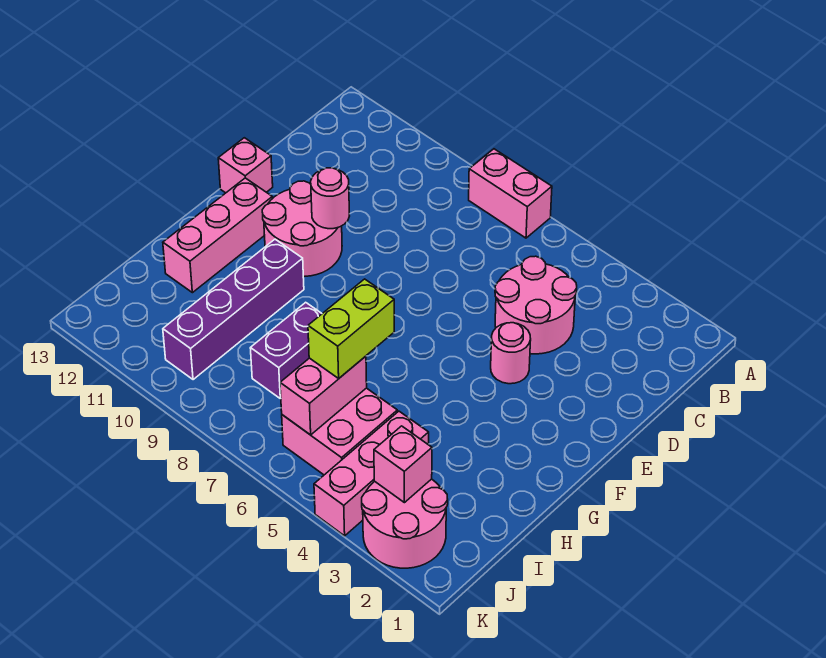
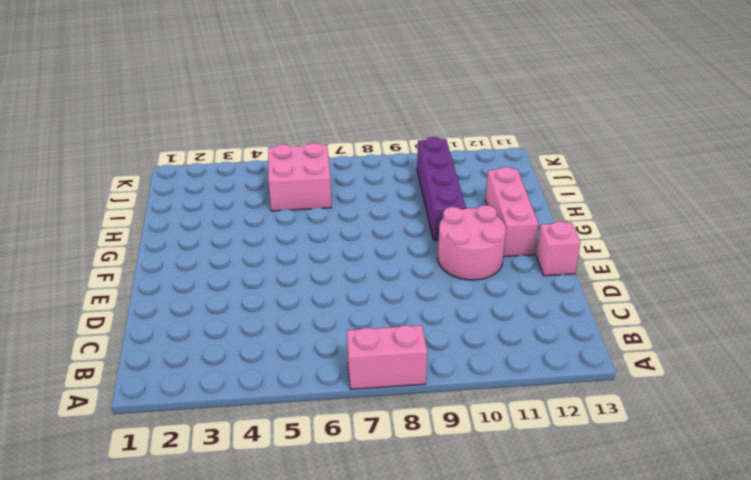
none -> pink 2x2 round brick [495,256,577,354]
none -> pink 1x1 round brick [491,323,531,384]
none -> purple 1x2 brick [250,302,322,398]

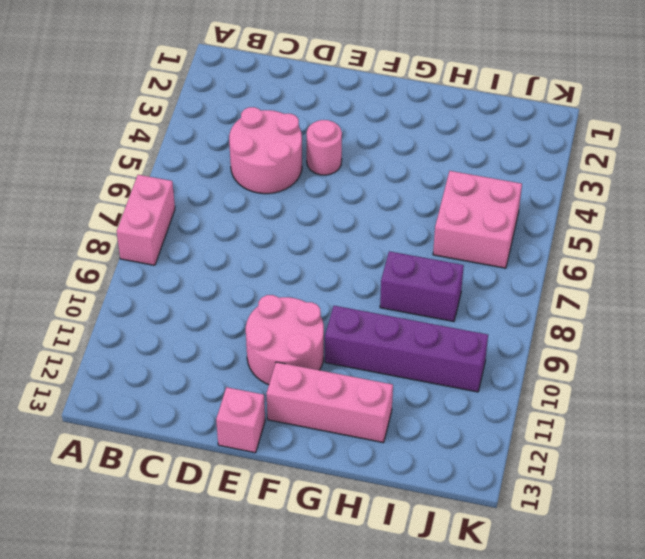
none -> pink 1x3 brick [314,411,429,536]
none -> pink 2x2 round brick [362,479,448,568]
none -> pink 1x1 round brick [311,168,349,229]

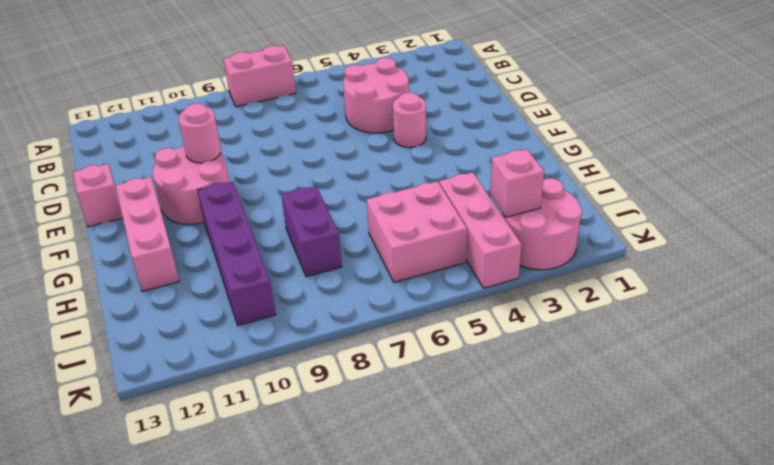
none -> pink 1x2 brick [280,356,367,435]
none -> lime 1x2 brick [308,279,394,378]

